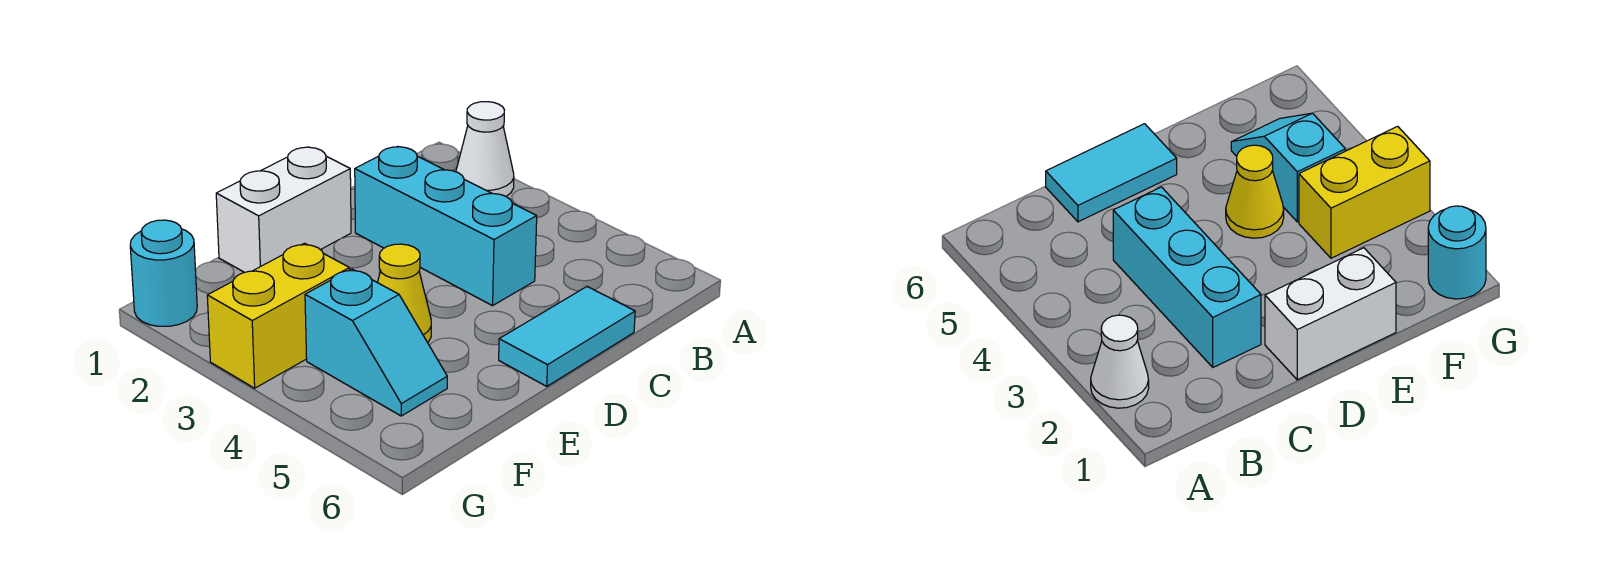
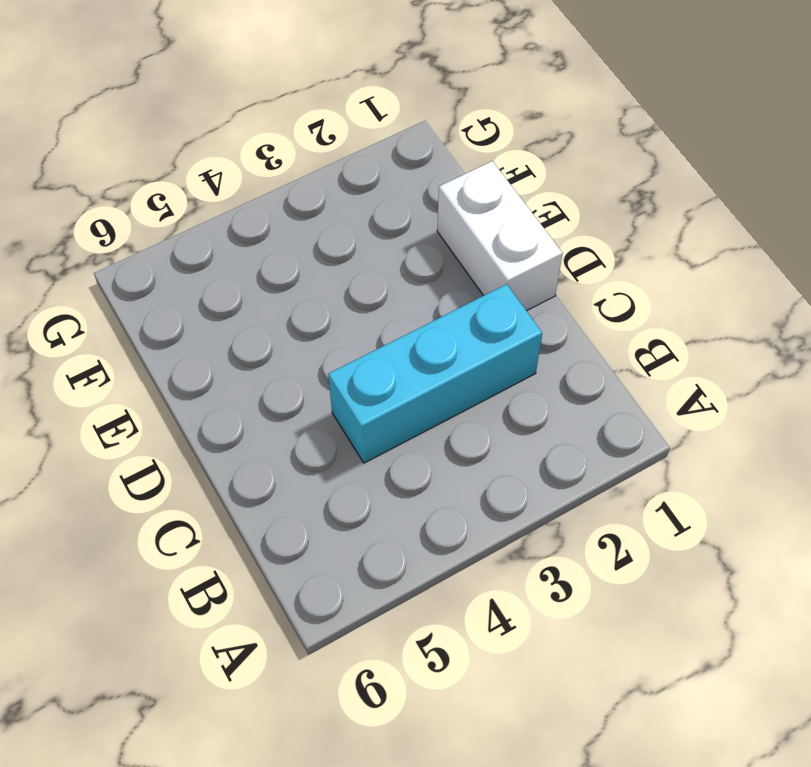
none -> white 1x1 cone [456,102,514,196]
none -> cyan 1x2 tile [499,287,635,386]

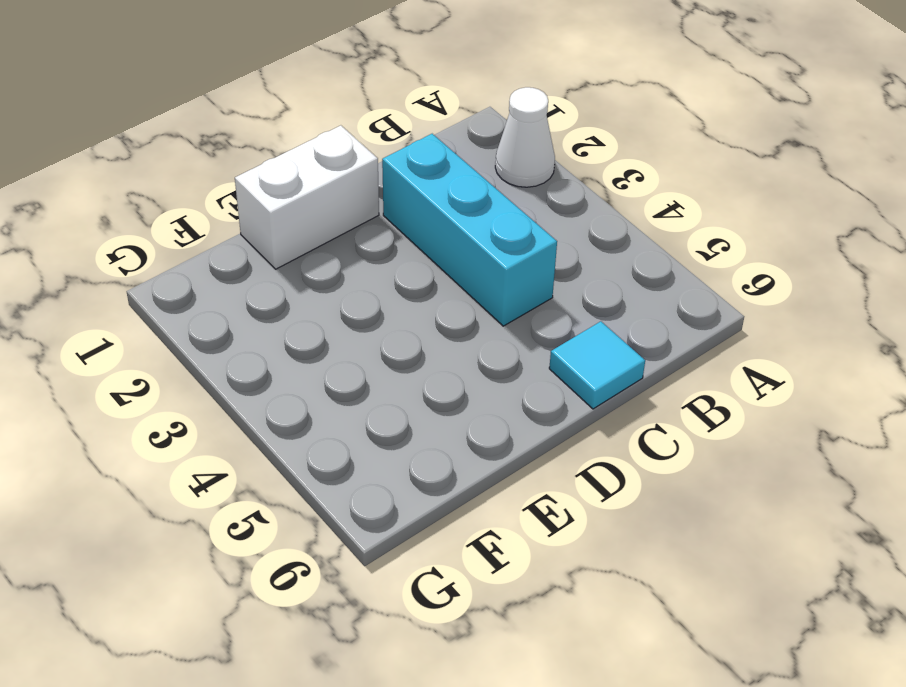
cyan 1x1 tile [549,321,645,409] -> cyan 1x2 tile [499,287,635,386]
none -> yellow 1x1 cone [378,244,431,343]
none -> yellow 1x2 brick [207,243,349,388]

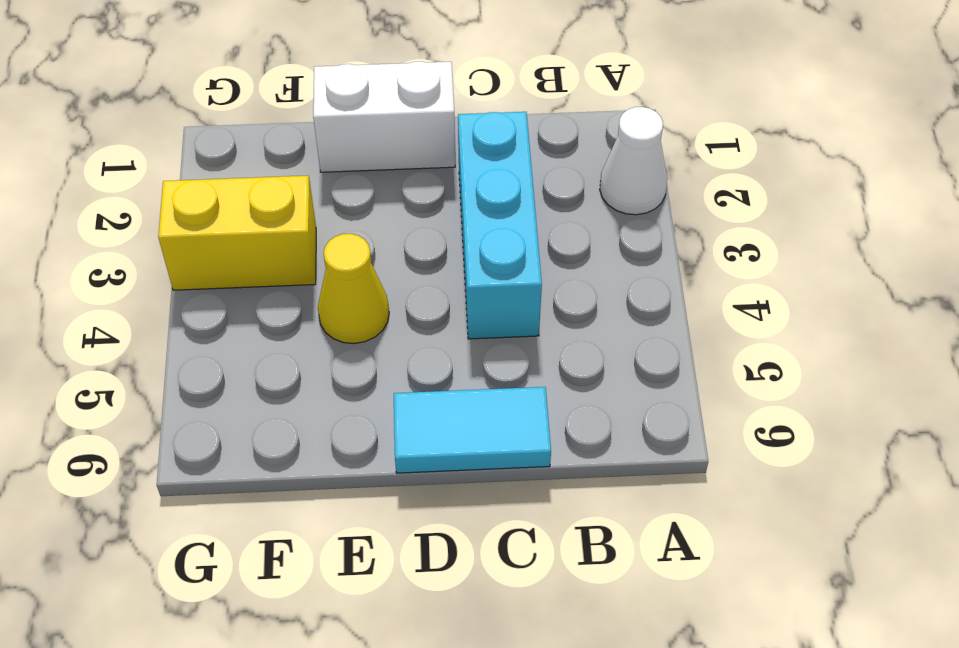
none -> cyan 1x2 slope [305,269,447,416]
none -> cyan 1x1 round brick [130,220,197,326]

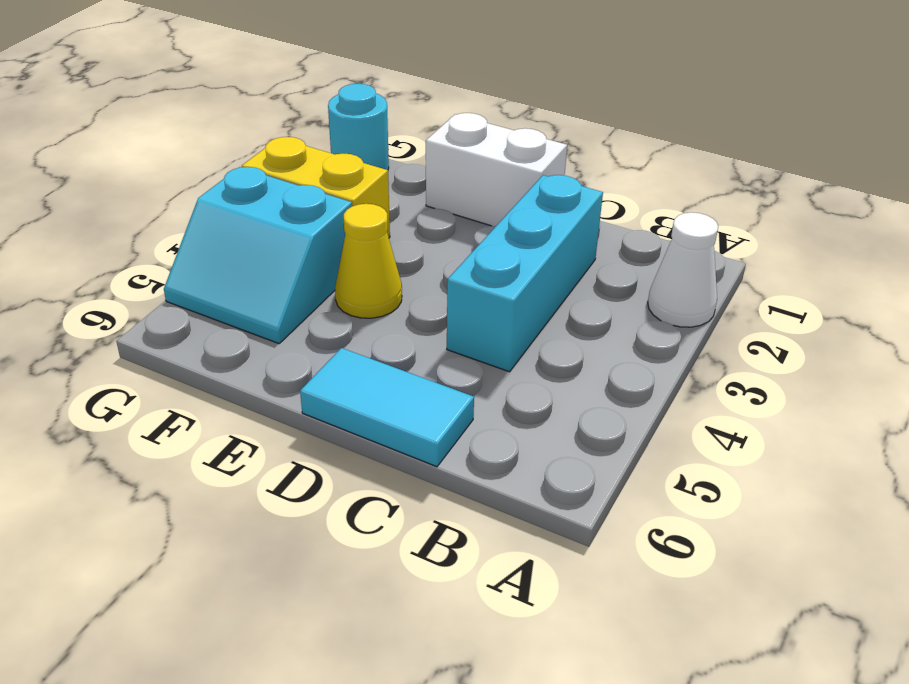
cyan 2x2 slope [164,167,352,343] -> cyan 1x2 slope [305,269,447,416]

